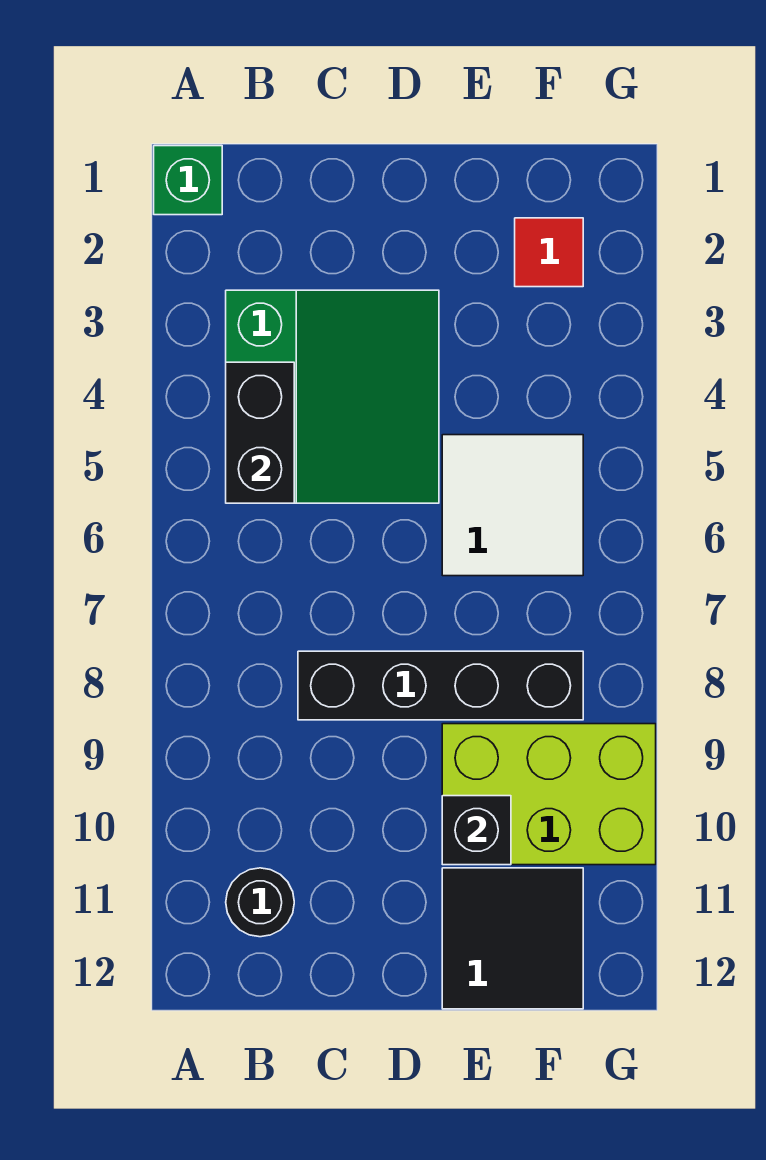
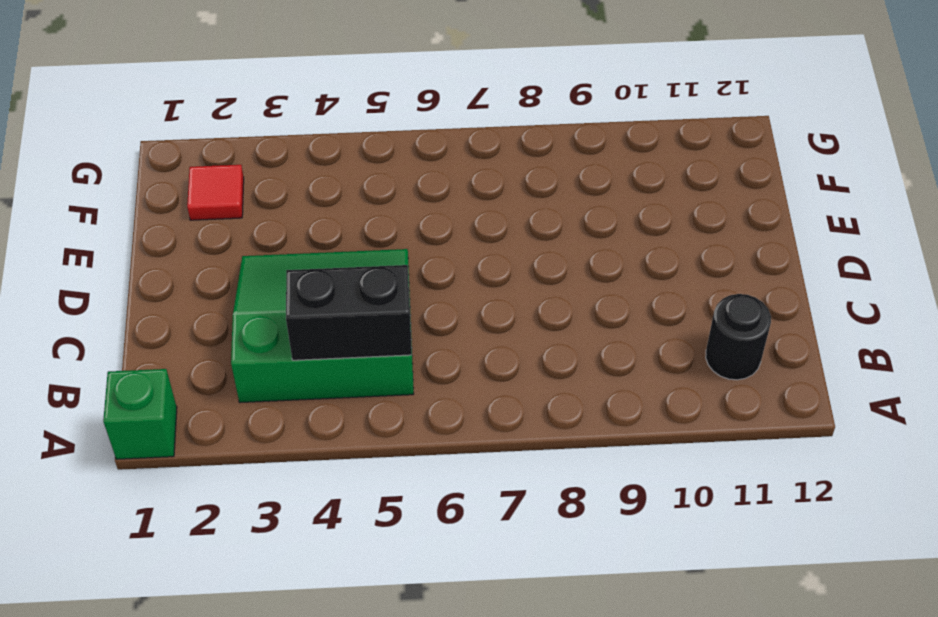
none -> black 1x4 brick [298,651,583,720]
none -> white 2x2 tile [442,435,583,576]

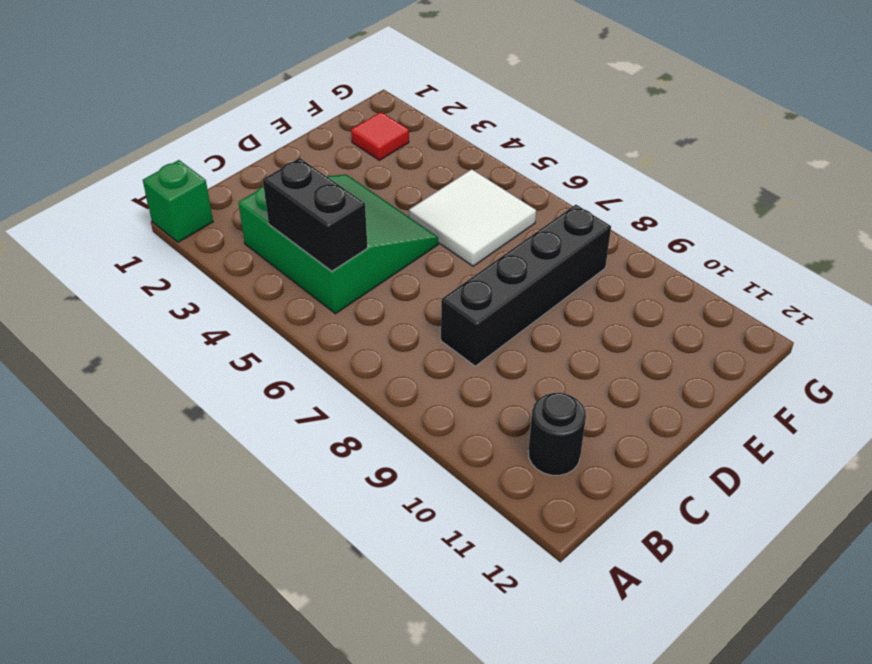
none -> lime 2x3 brick [442,724,656,865]
none -> black 2x2 tile [442,868,583,1009]

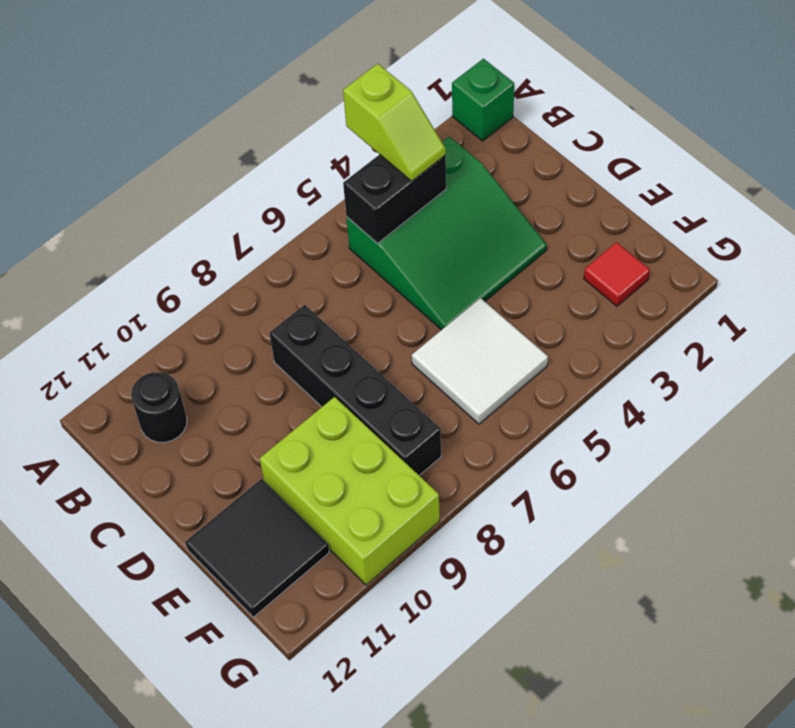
lime 1x2 slope [343,64,446,181] -> none
none -> black 1x1 brick [442,796,511,865]

